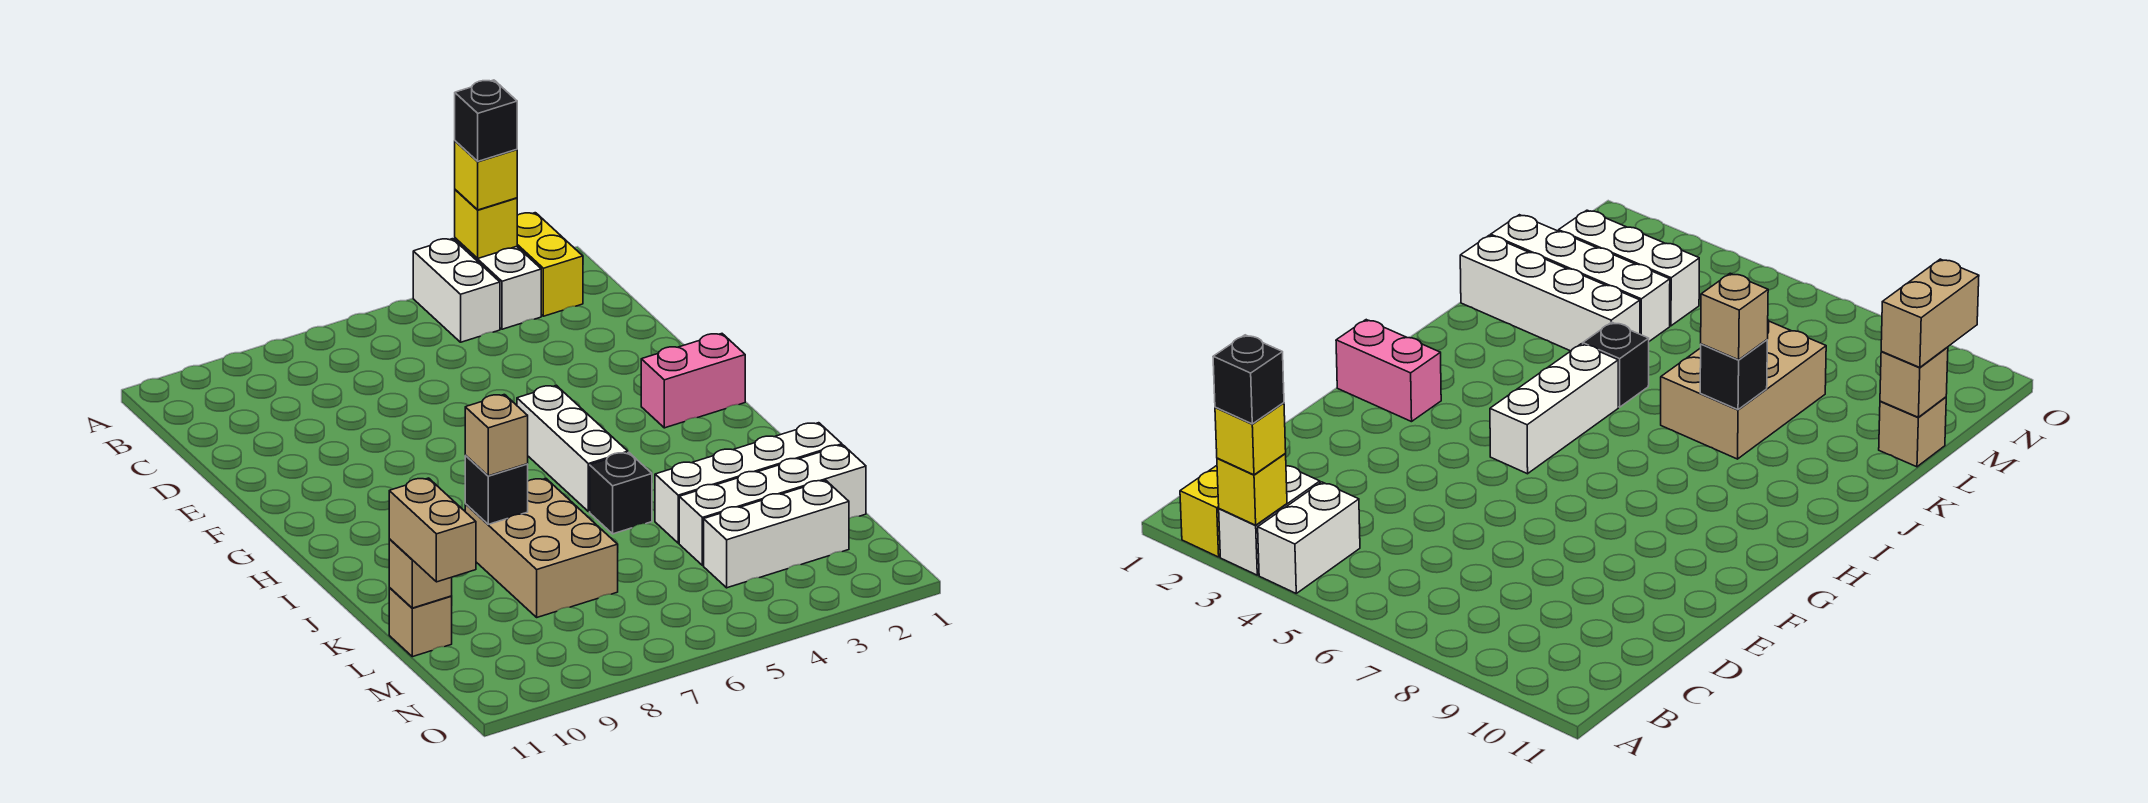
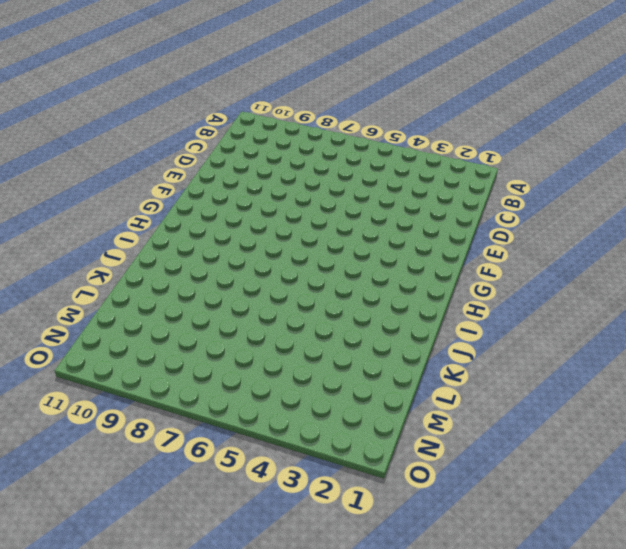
none -> yellow 1x2 brick [517,213,583,316]
none -> white 1x2 brick [455,238,541,329]
none -> white 1x2 brick [413,239,500,342]

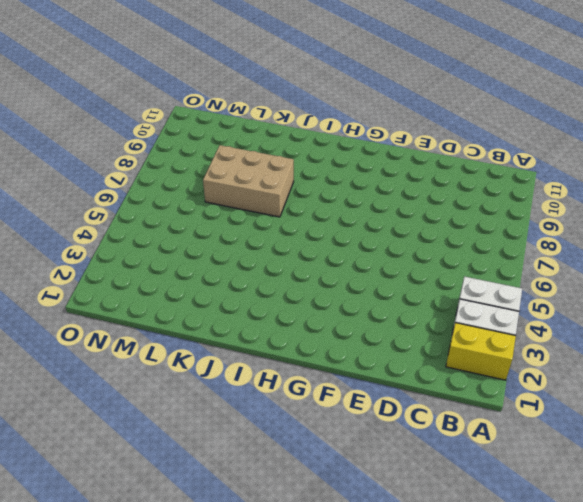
none -> pink 1x2 brick [641,334,745,428]
none -> white 1x3 brick [517,385,628,512]
none -> black 1x1 brick [590,452,652,534]

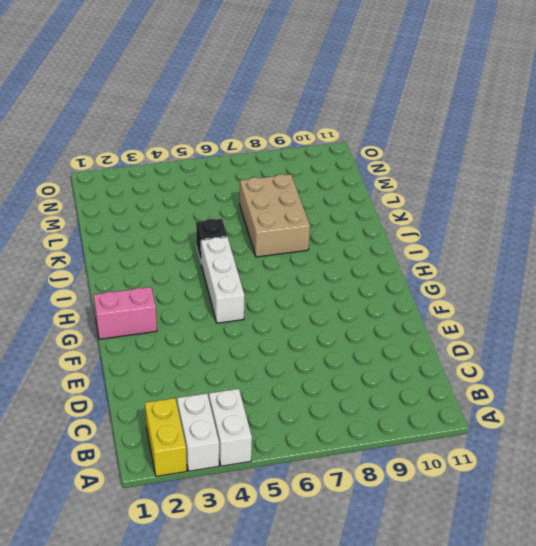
none -> white 1x4 brick [655,423,842,543]
none -> white 1x4 brick [679,445,866,565]
none -> tan 1x1 brick [389,588,452,657]

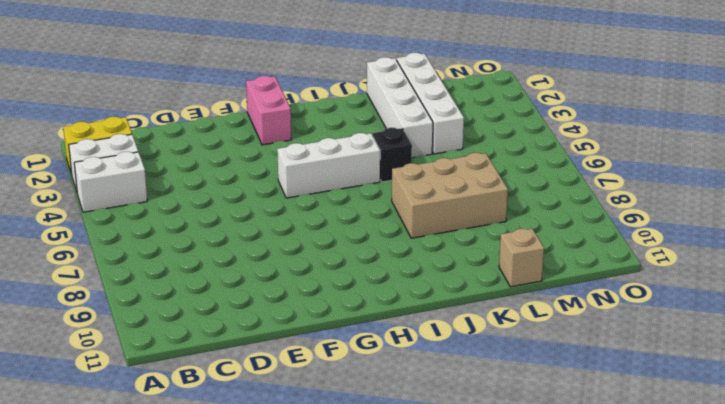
none -> white 1x3 brick [704,480,849,588]
none -> yellow 1x1 brick [455,190,517,258]
none -> black 1x1 brick [465,456,528,524]

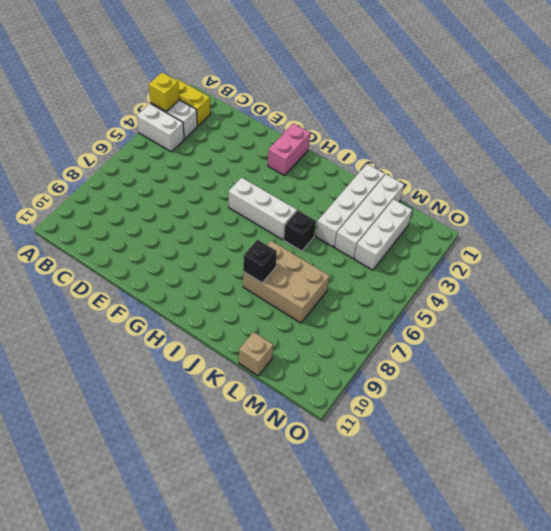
none -> tan 1x1 brick [389,539,452,608]
none -> yellow 1x1 brick [455,141,517,210]
none -> tan 1x1 brick [465,395,528,476]

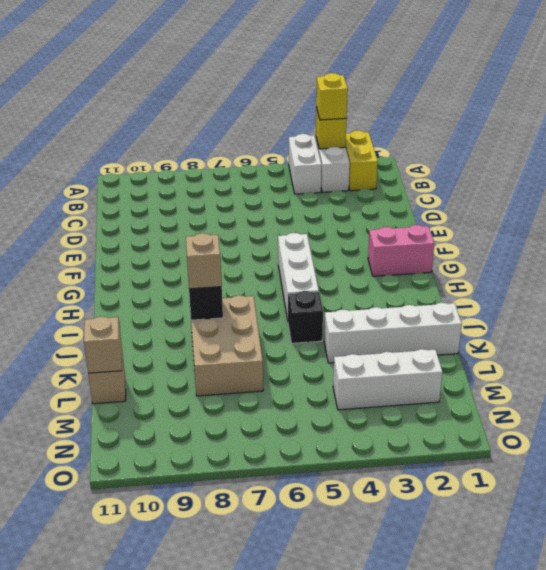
none -> white 1x4 brick [679,445,866,565]
none -> tan 1x2 brick [389,478,476,582]
none -> black 1x1 brick [455,80,517,161]

